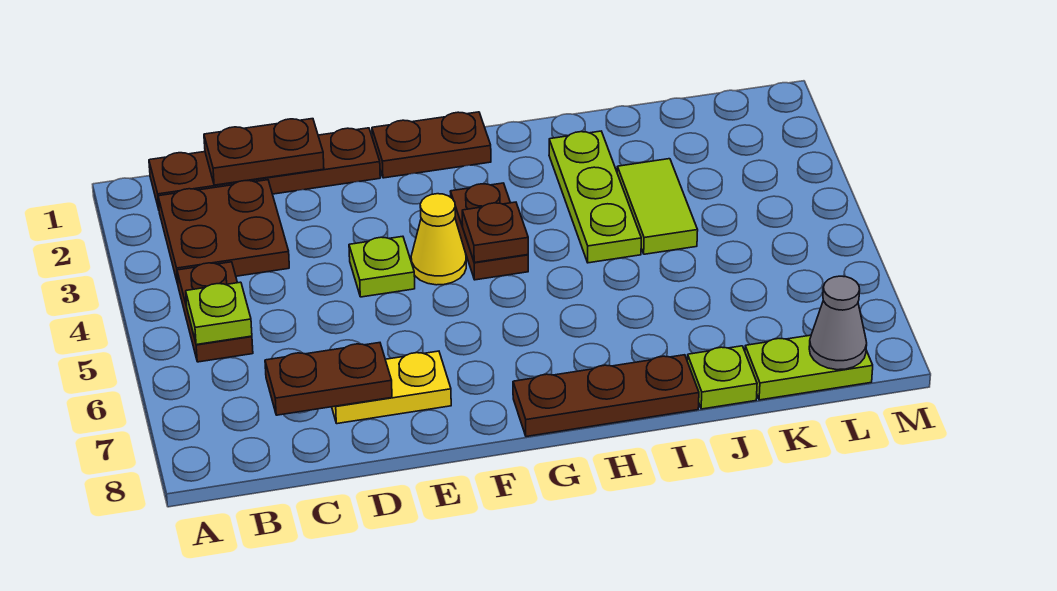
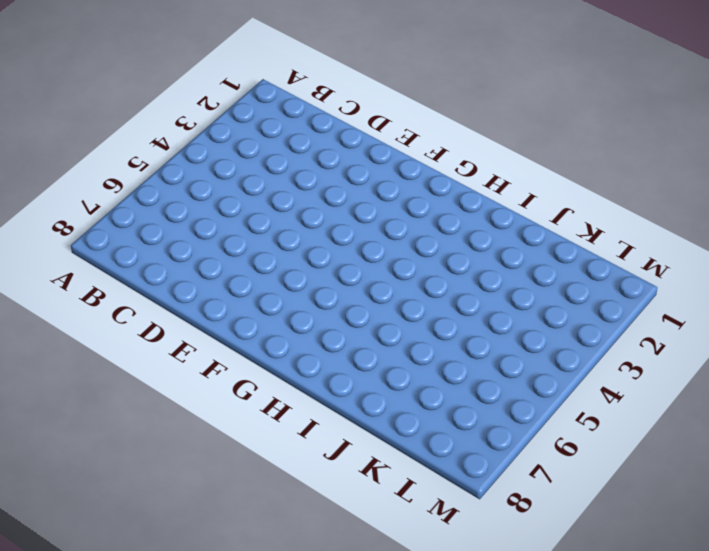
none -> brown 1x4 plate [149,128,380,209]
none -> brown 2x2 plate [158,180,289,284]
none -> brown 1x2 plate [177,262,253,362]

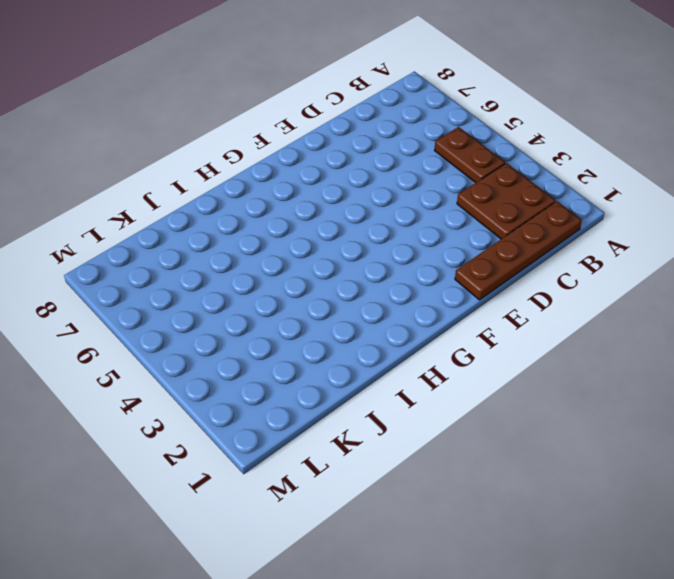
none -> yellow 1x2 plate [332,351,451,424]
none -> lime 1x1 plate [349,236,415,297]
none -> brown 1x2 plate [372,112,491,178]

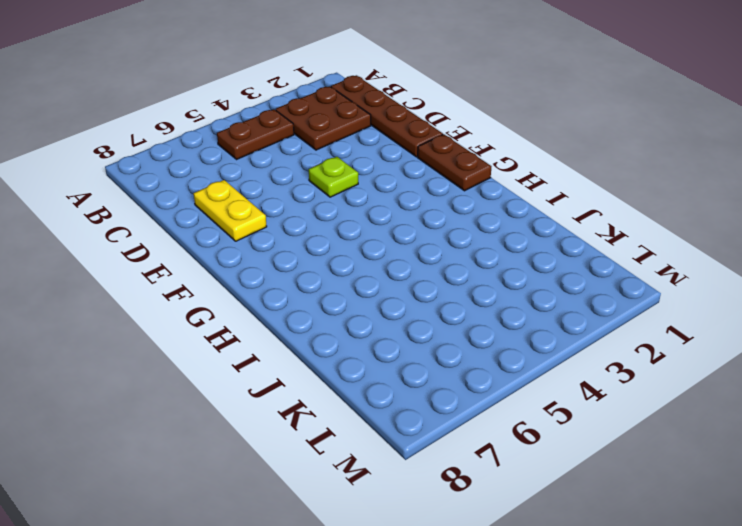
none -> yellow 1x1 cone [411,194,466,285]
none -> brown 1x2 plate [450,183,528,280]
none -> brown 1x3 plate [513,355,699,437]

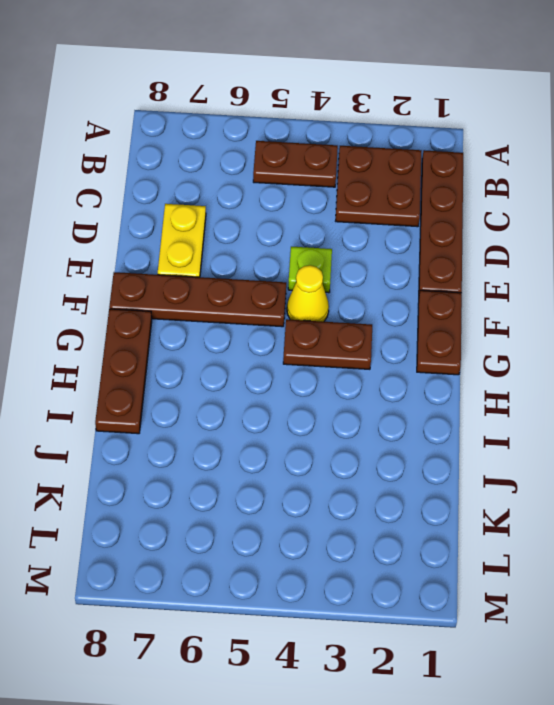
brown 1x4 plate [109,272,286,327] -> none
none -> lime 1x3 plate [549,131,641,263]
none -> lime 1x2 tile [617,159,698,254]
none -> lime 1x1 plate [687,346,757,409]

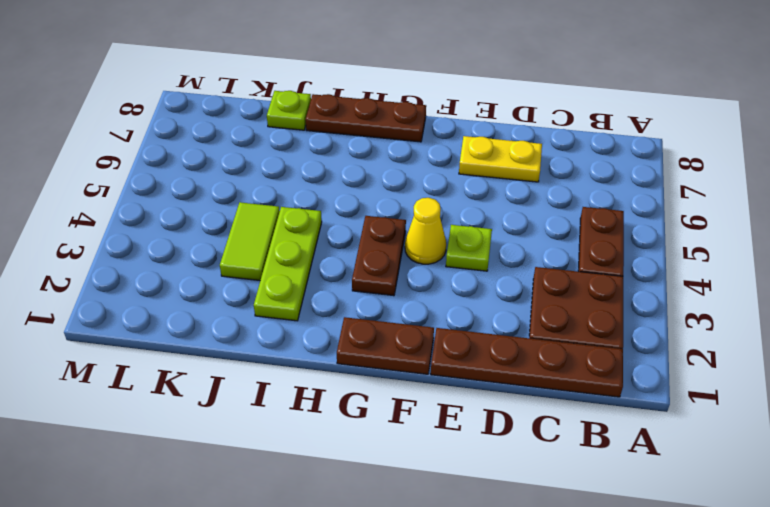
none -> lime 1x2 plate [745,335,873,400]
none -> lime 1x1 plate [186,282,252,345]
none -> brown 1x2 plate [204,119,324,185]

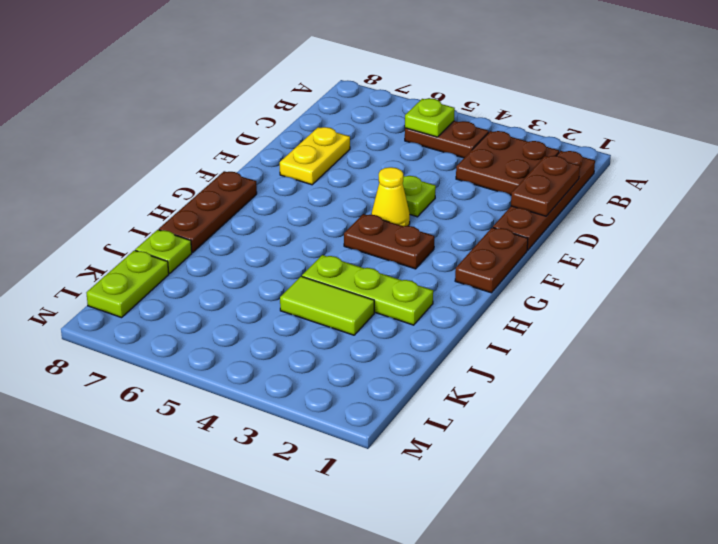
none -> brown 1x2 plate [265,343,392,415]
none -> brown 1x1 plate [462,202,528,262]
none -> grey 1x1 cone [809,276,867,370]

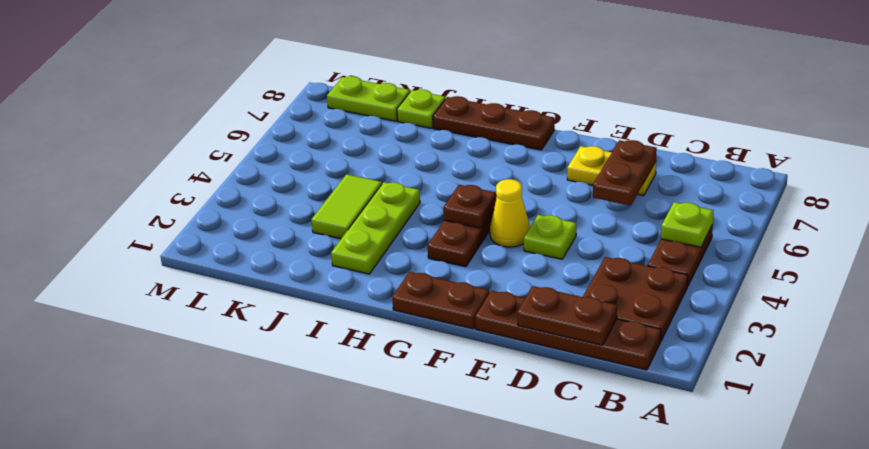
brown 1x2 plate [593,140,657,205] -> brown 1x2 plate turned to [265,343,392,415]
none -> grey 1x1 cone [809,276,867,370]

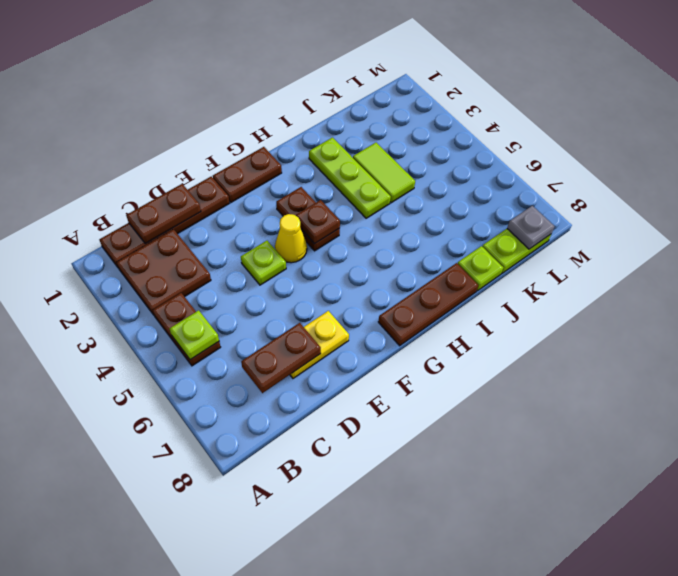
grey 1x1 plate [507,206,554,249] -> grey 1x1 cone [809,276,867,370]

